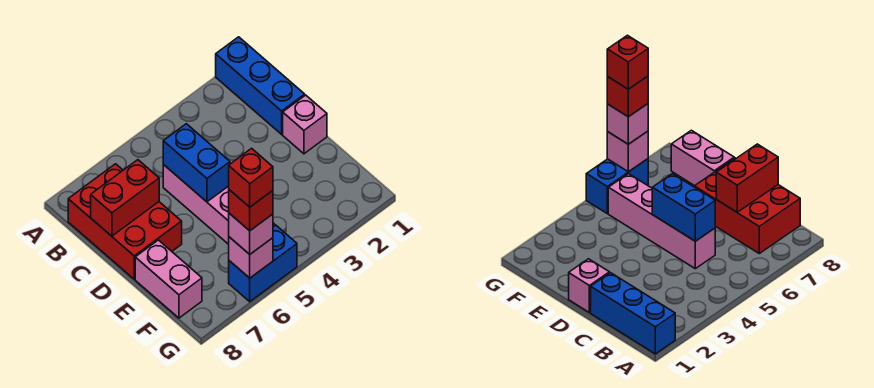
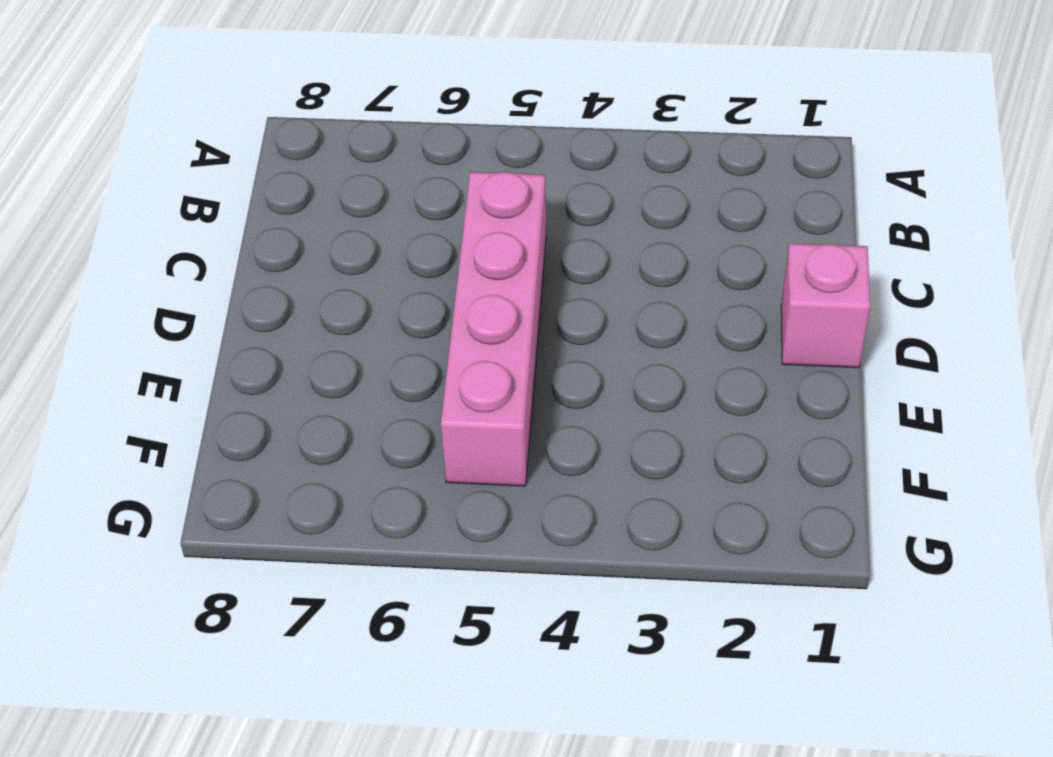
none -> blue 1x3 brick [216,37,305,134]
none -> red 2x3 brick [68,164,182,279]
none -> pink 1x2 brick [135,240,202,318]

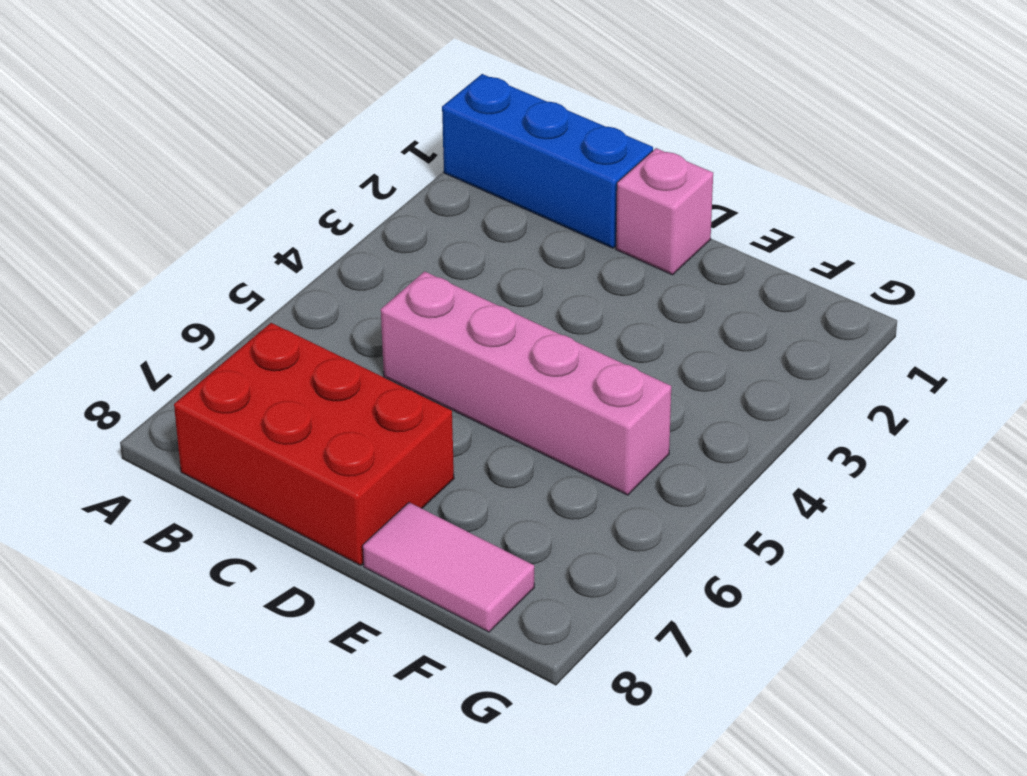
pink 1x2 tile [363,502,534,632] -> pink 1x2 brick [135,240,202,318]
none -> blue 1x2 brick [229,225,297,302]
none -> blue 1x2 brick [163,124,230,202]
none -> red 1x2 brick [91,160,159,236]

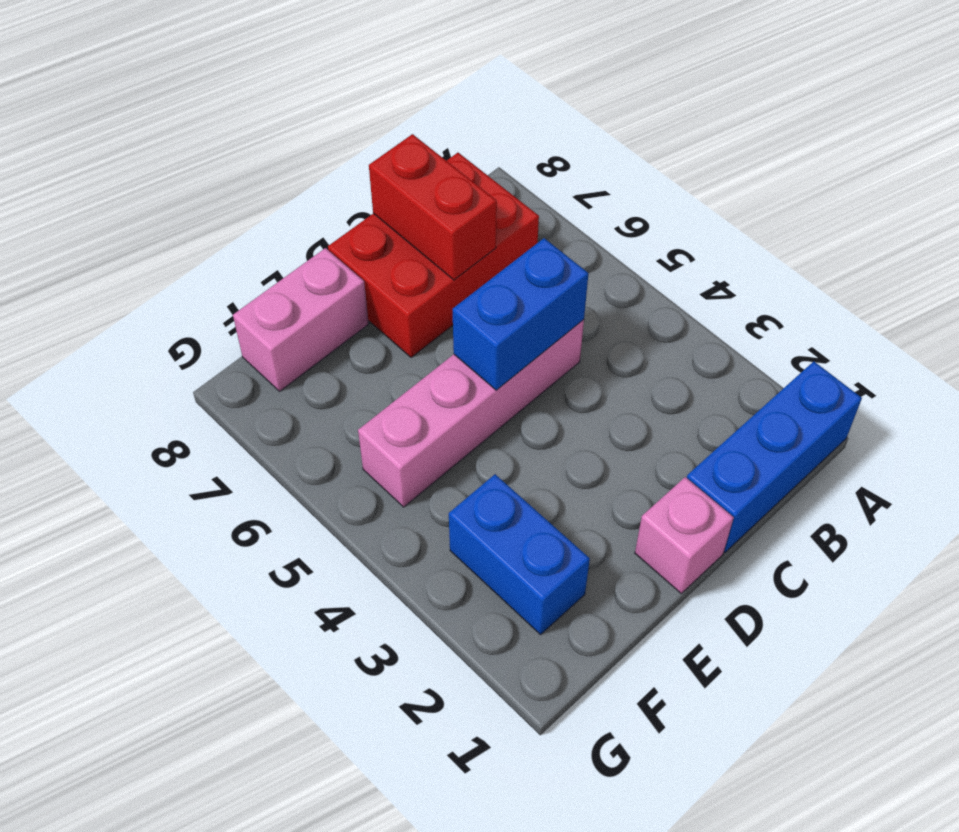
blue 1x2 brick [449,474,590,635] -> blue 1x2 brick moved to [229,225,297,302]
none -> pink 1x1 brick [229,237,273,278]
none -> pink 1x1 brick [229,213,273,254]
none -> red 1x1 brick [229,190,273,231]

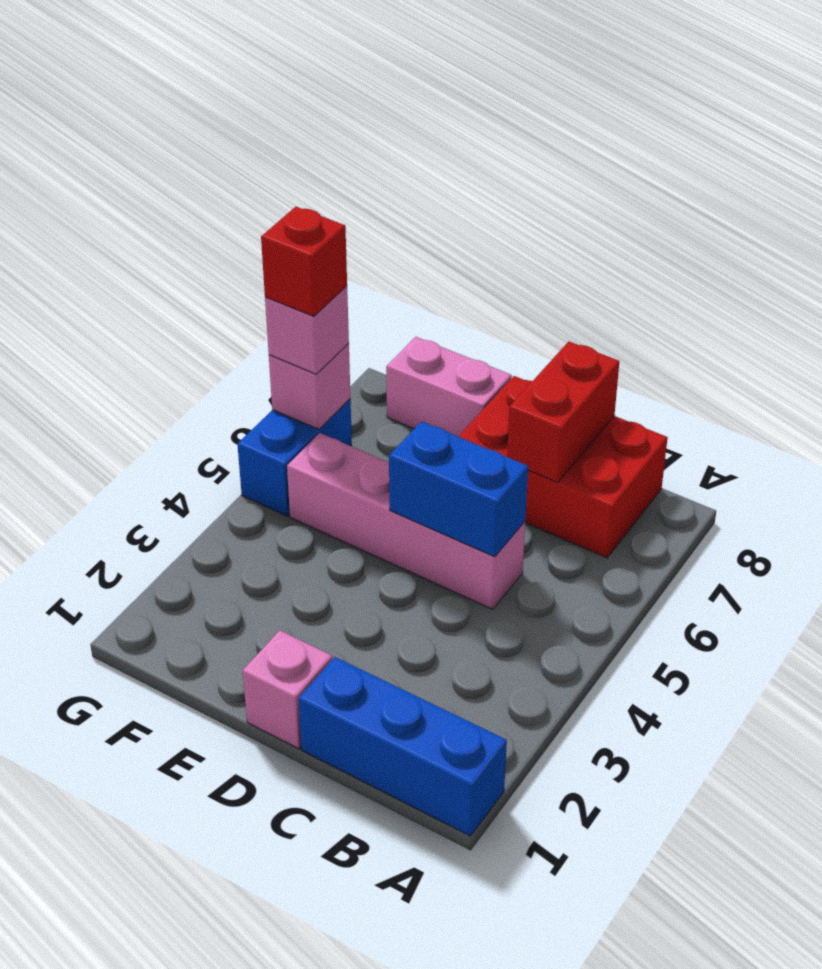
none -> red 1x1 brick [229,148,273,207]

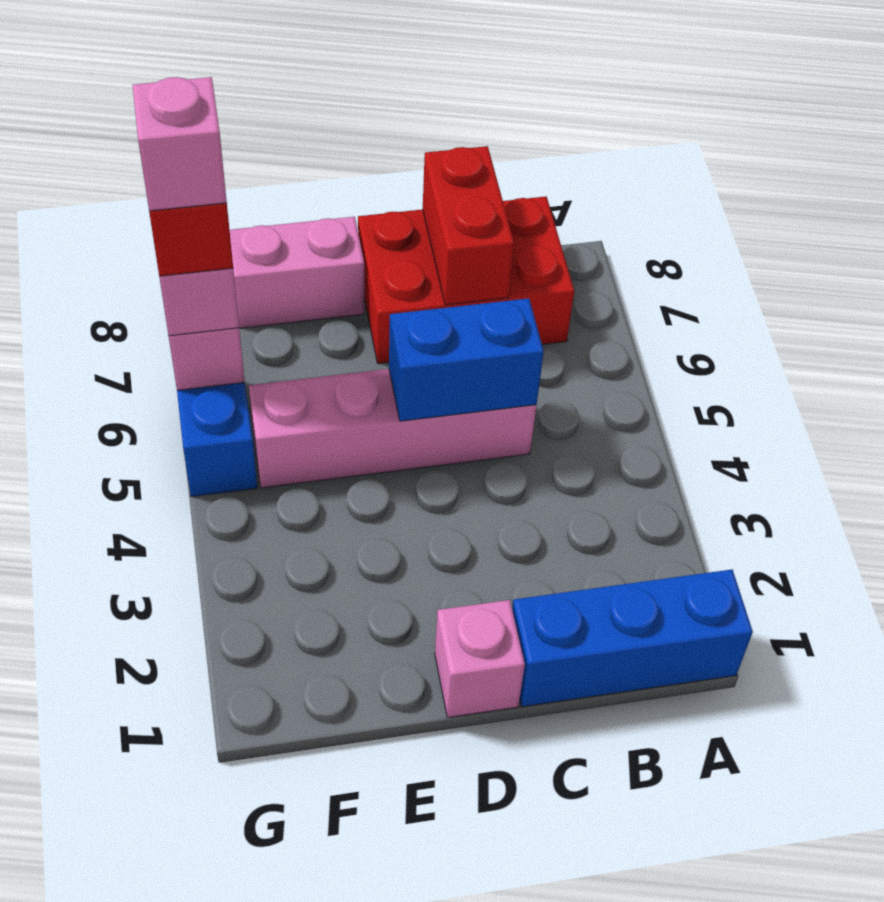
pink 1x1 brick [133,77,227,211] -> red 1x1 brick [229,148,273,207]

